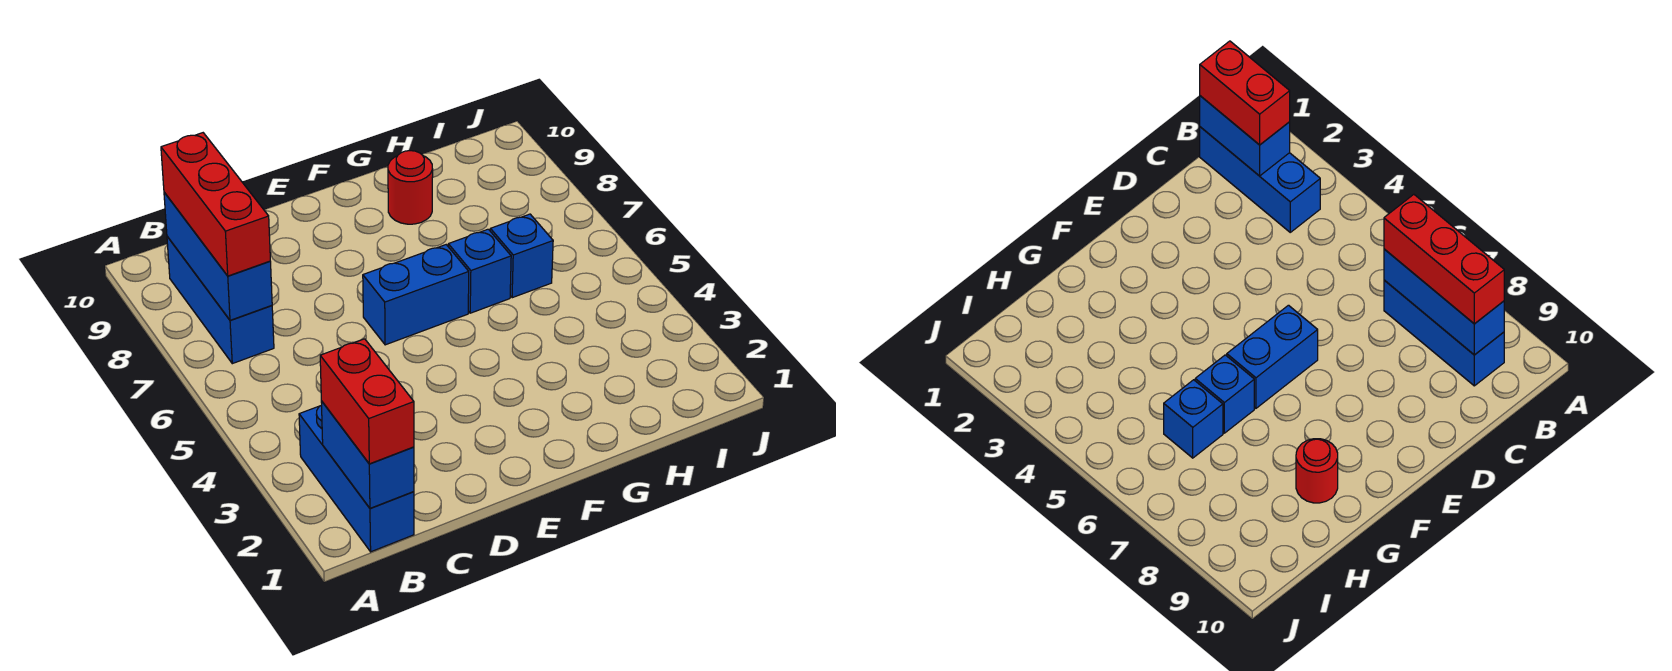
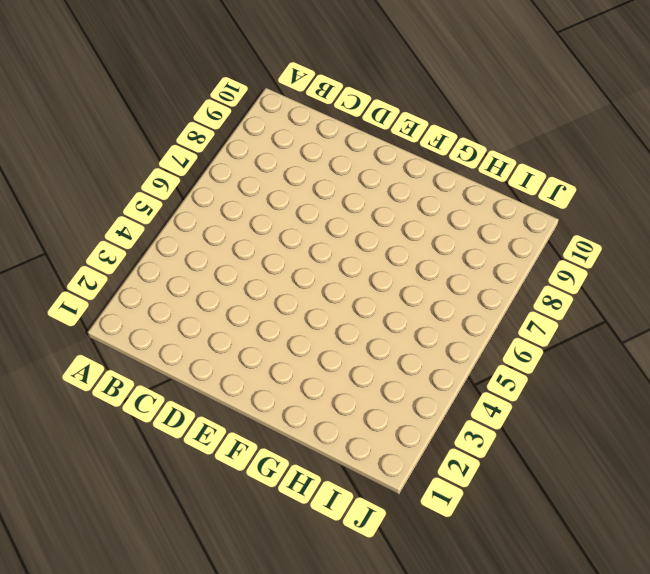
none -> blue 1x3 brick [299,405,414,552]
none -> blue 1x3 brick [167,236,274,364]

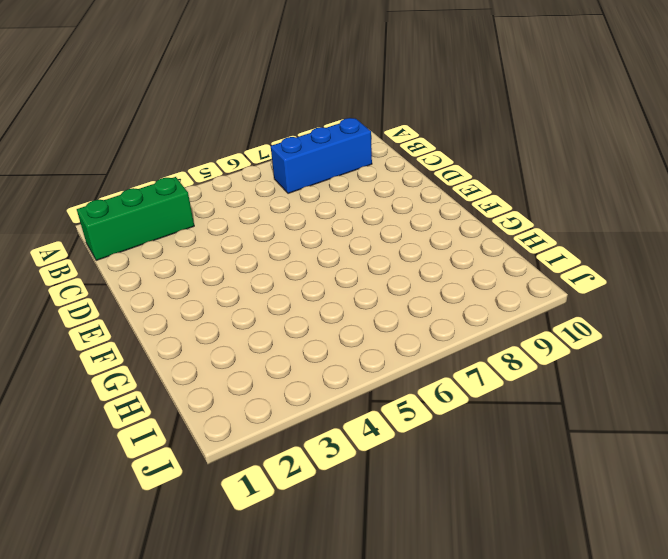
green 1x3 brick [77,177,194,260] -> blue 1x3 brick [299,405,414,552]
none -> blue 1x2 brick [363,245,469,345]
none -> blue 1x1 brick [448,229,511,313]

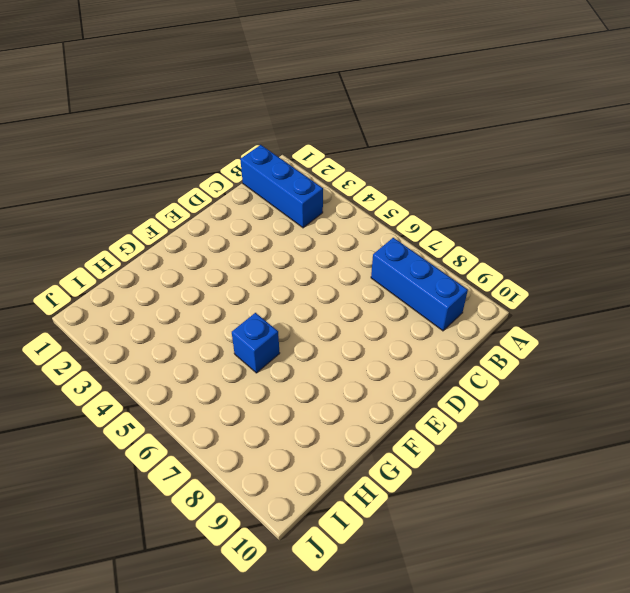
none -> blue 1x2 brick [363,245,469,345]
none -> red 1x1 round brick [388,151,433,224]

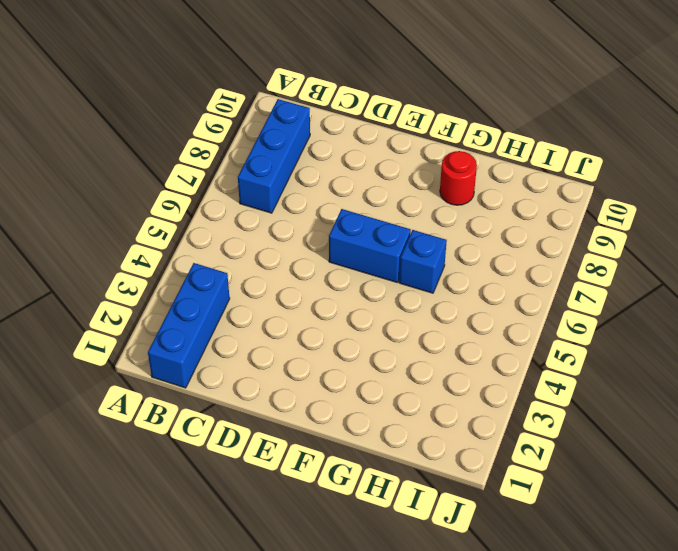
none -> blue 1x1 brick [490,214,553,298]
none -> blue 1x2 brick [321,401,414,508]

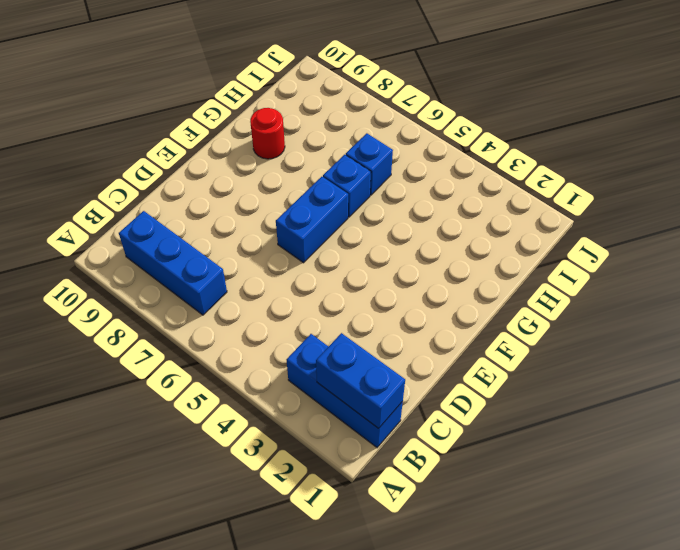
none -> blue 1x3 brick [164,192,272,320]
none -> red 1x2 brick [320,339,414,464]

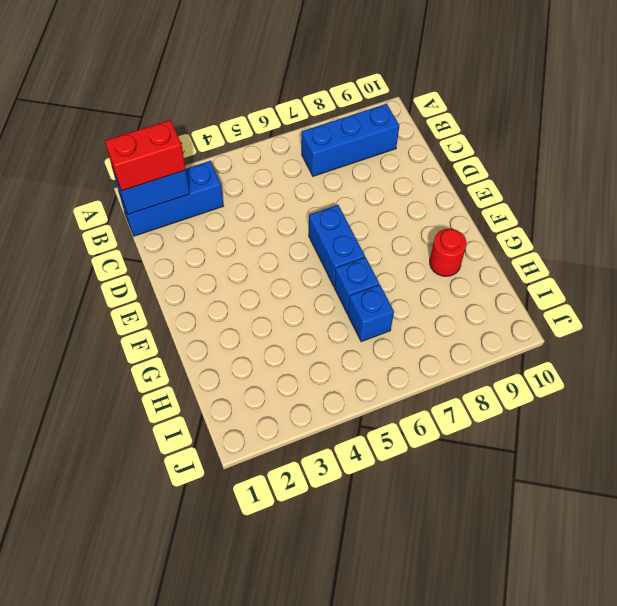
none -> blue 1x3 brick [164,192,272,320]
none -> red 1x3 brick [161,133,270,276]

